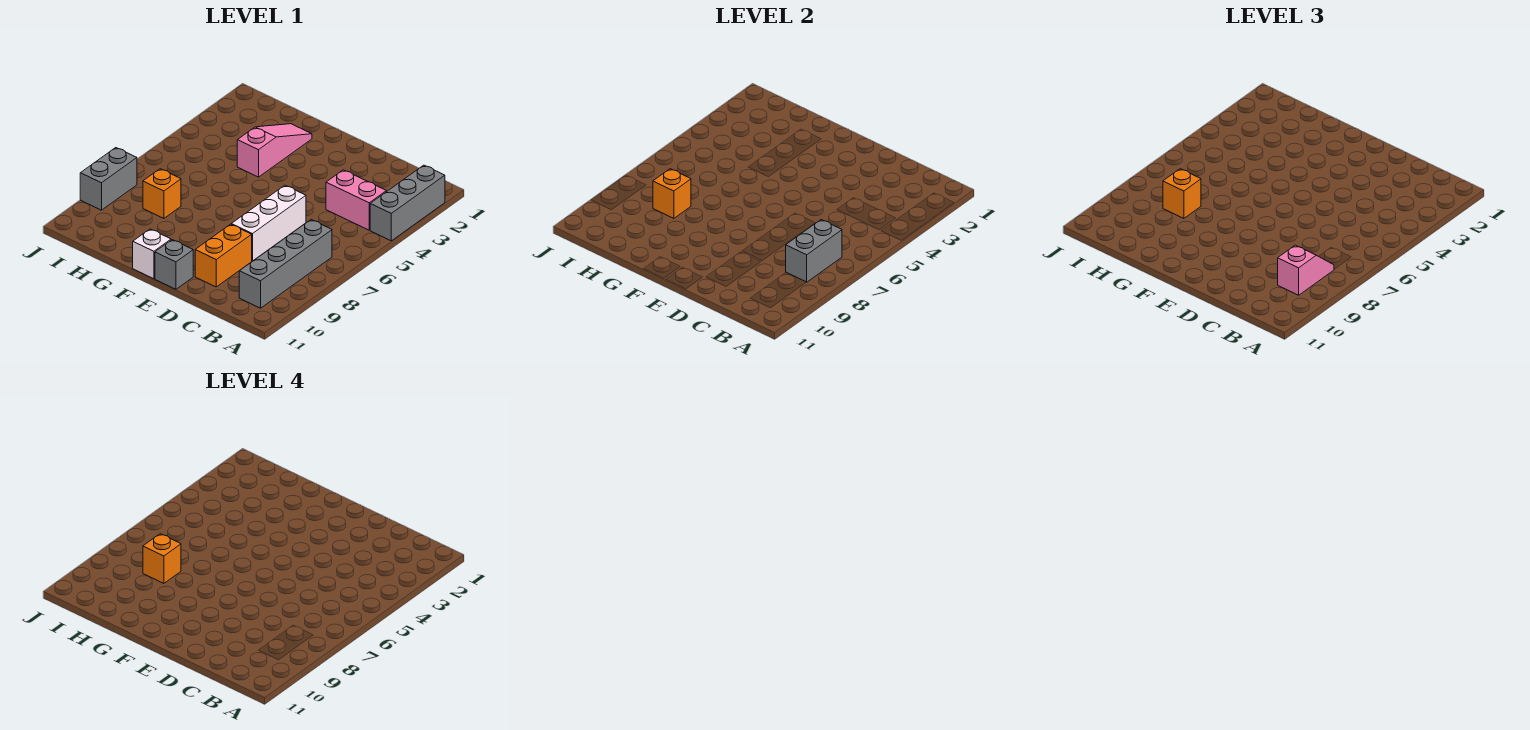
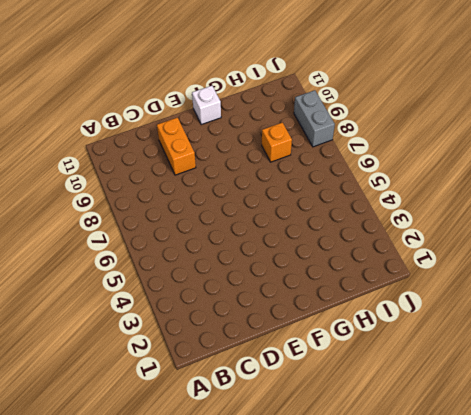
none -> grey 1x3 brick [370,165,445,241]
none -> pink 1x2 brick [326,170,386,230]
none -> grey 1x4 brick [239,220,332,308]

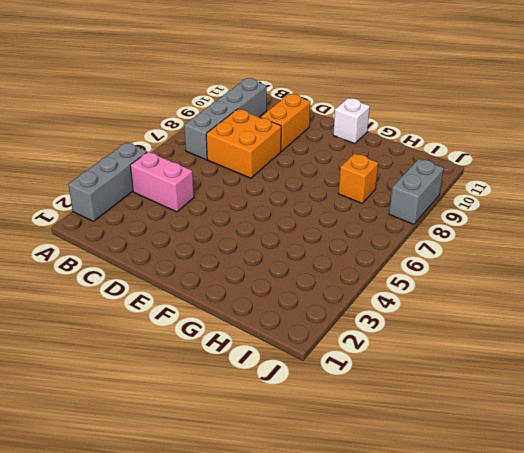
orange 2x2 brick [206,109,281,178] -> white 1x3 brick [231,185,306,261]
none -> grey 1x1 brick [155,240,193,289]
none -> pink 1x3 slope [237,124,312,177]
none -> grey 1x2 brick [786,220,842,282]

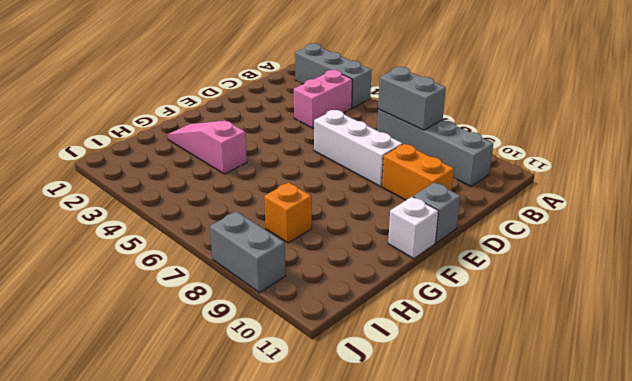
none -> orange 1x1 brick [653,169,691,218]
none -> pink 1x2 slope [1278,245,1334,295]
none -> orange 1x1 brick [1163,169,1201,218]

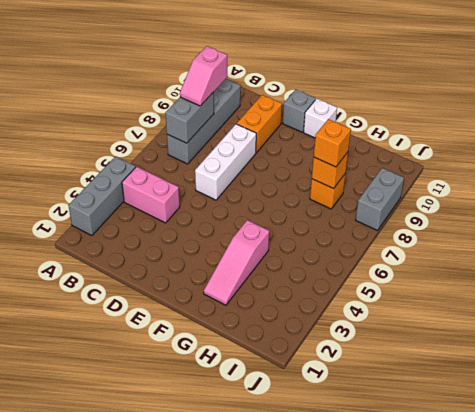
none -> orange 1x1 brick [143,534,181,583]

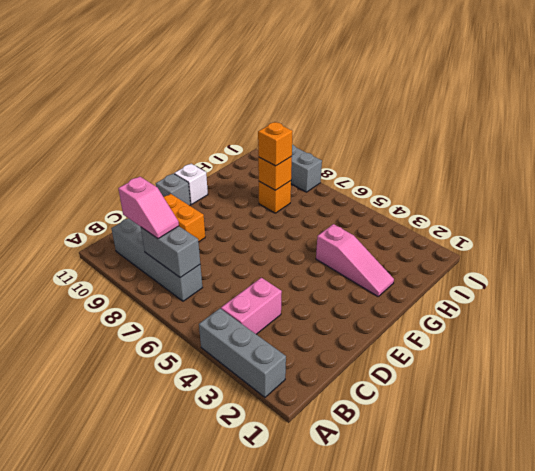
none -> white 1x3 brick [231,185,306,261]
none -> orange 1x1 brick [143,534,181,583]

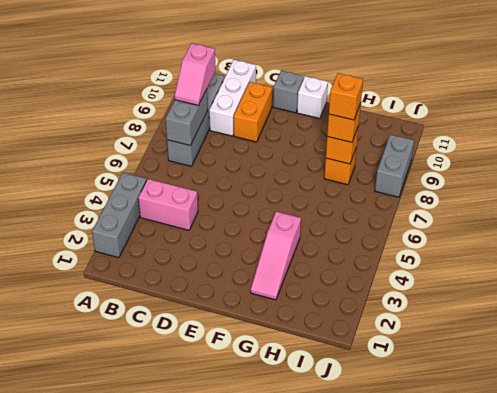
white 1x3 brick [209,60,256,136] -> white 1x3 brick moved to [231,185,306,261]

